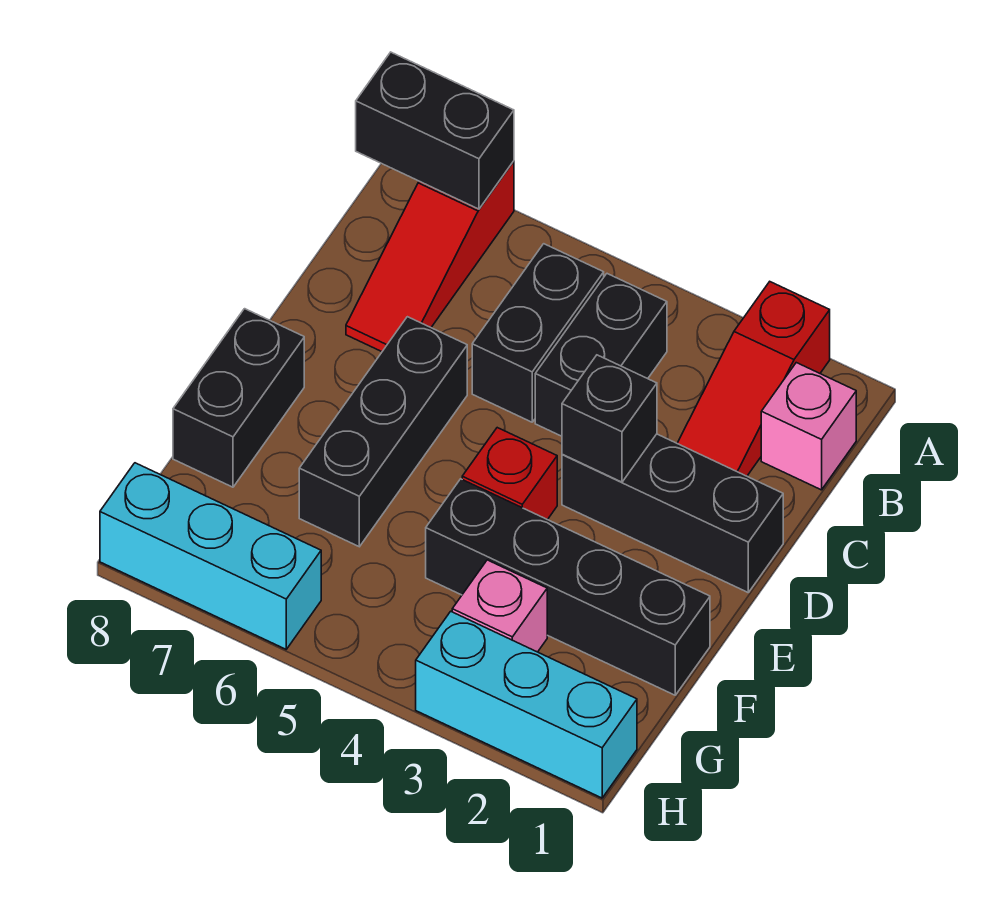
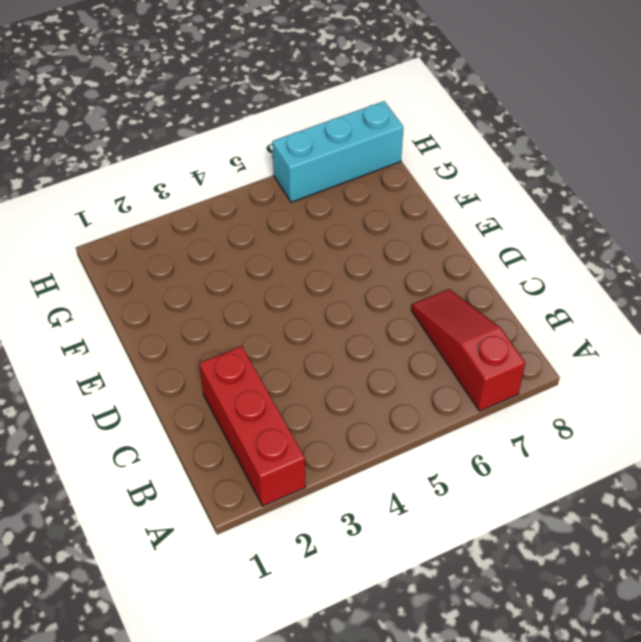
red 1x3 brick [199,346,306,506] -> red 1x3 slope [677,282,830,476]
none -> pink 1x1 brick [761,363,856,490]
none -> black 1x2 brick [535,274,667,436]
none -> black 1x2 brick [472,244,604,422]

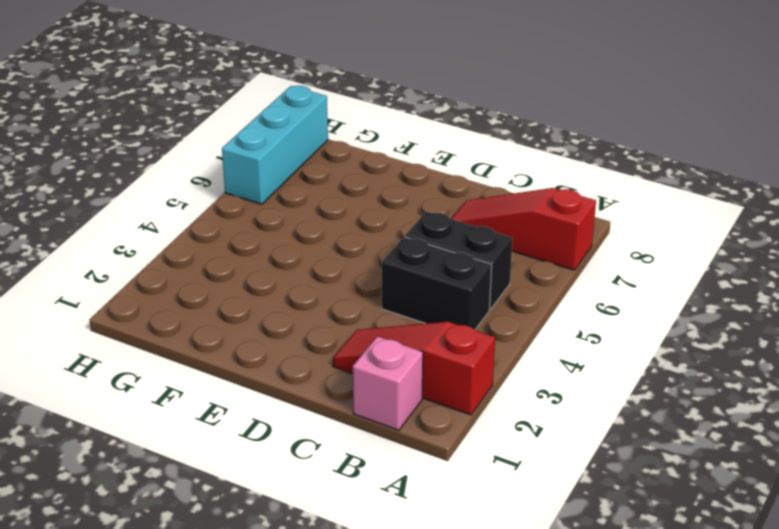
none -> black 1x3 brick [562,434,783,592]
none -> black 1x3 brick [299,317,467,547]
none -> red 1x1 brick [462,428,557,520]

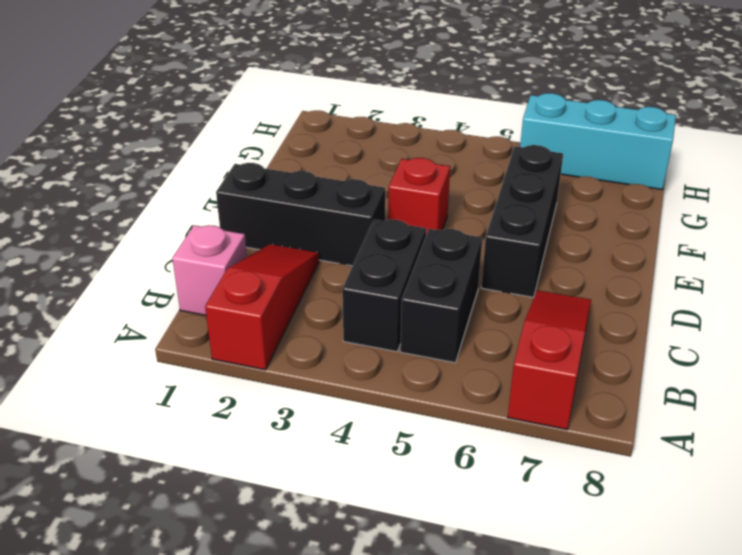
none -> black 1x2 brick [173,309,304,487]
none -> black 1x4 brick [426,479,710,695]
none -> pink 1x1 brick [452,560,547,652]

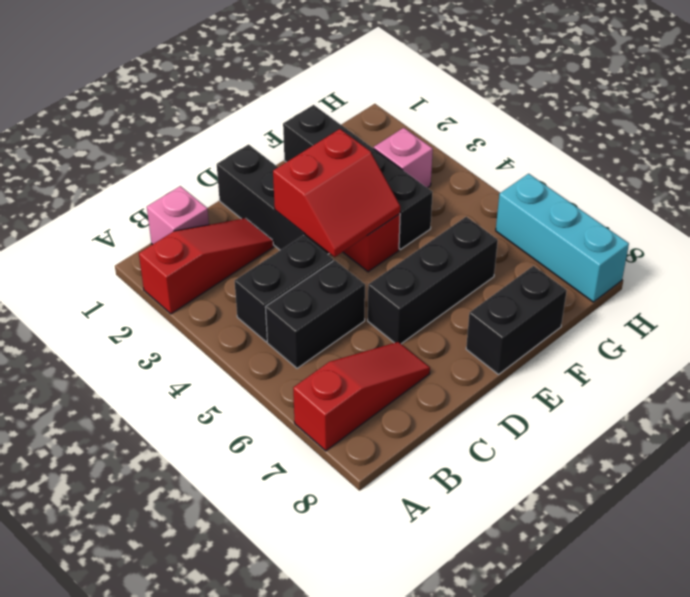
red 2x2 slope [273,129,400,257] -> black 1x1 brick [562,355,657,482]
none -> cyan 1x3 brick [416,611,637,798]
none -> black 1x2 brick [356,52,514,209]

